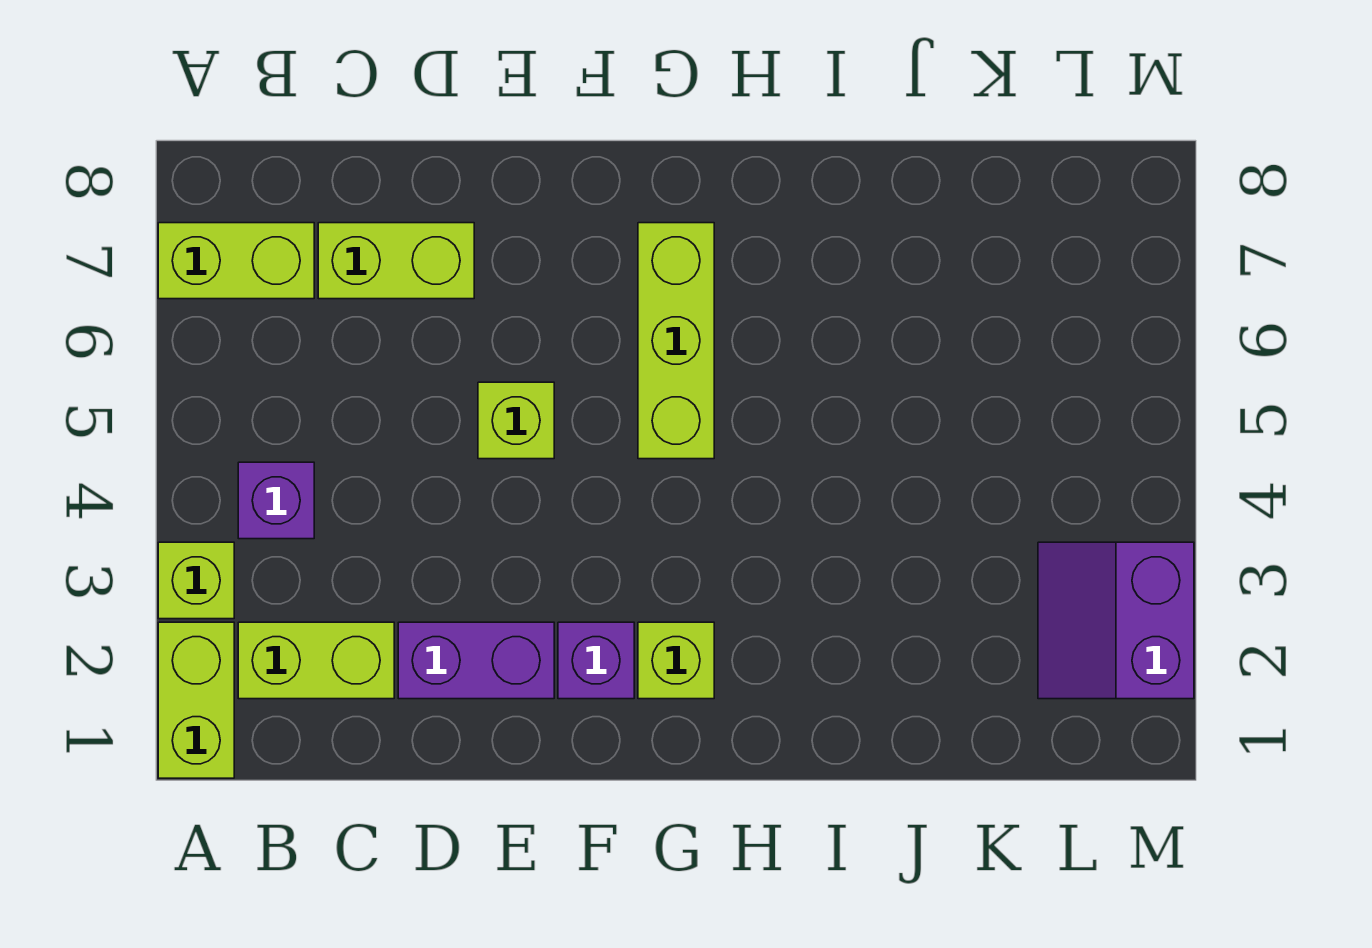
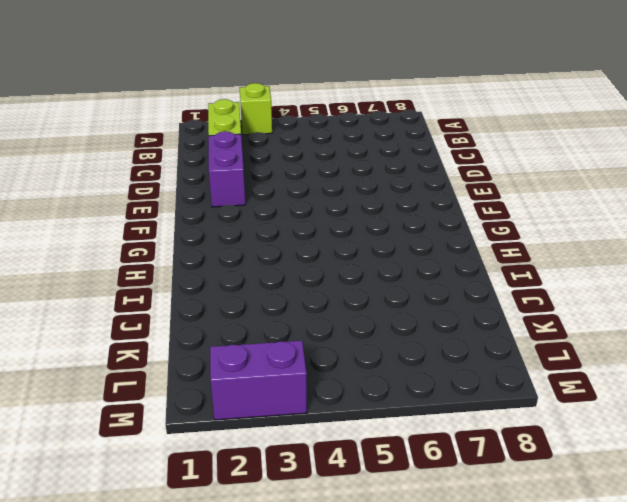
none -> lime 1x2 brick [158,622,234,778]
none -> lime 1x2 brick [158,223,314,299]
none -> purple 1x1 brick [238,462,314,539]

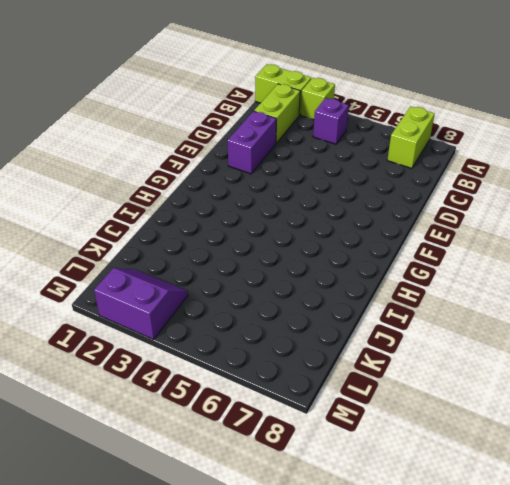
none -> lime 1x2 brick [318,223,474,299]
none -> lime 1x1 brick [478,382,554,459]
none -> purple 1x1 brick [558,622,634,699]

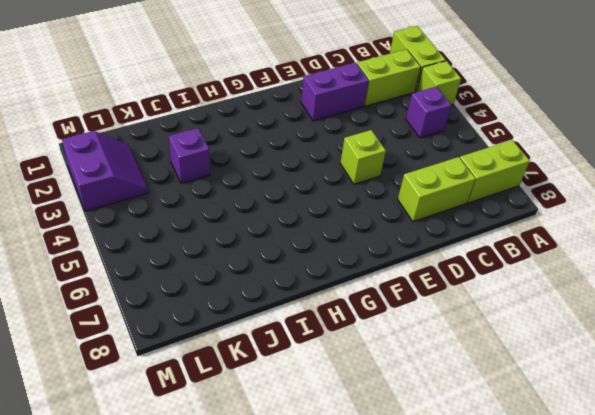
purple 1x1 brick [169,128,210,183] -> purple 1x1 brick moved to [558,622,634,699]
none -> lime 1x1 brick [638,622,714,699]
none -> lime 1x3 brick [638,223,714,459]

